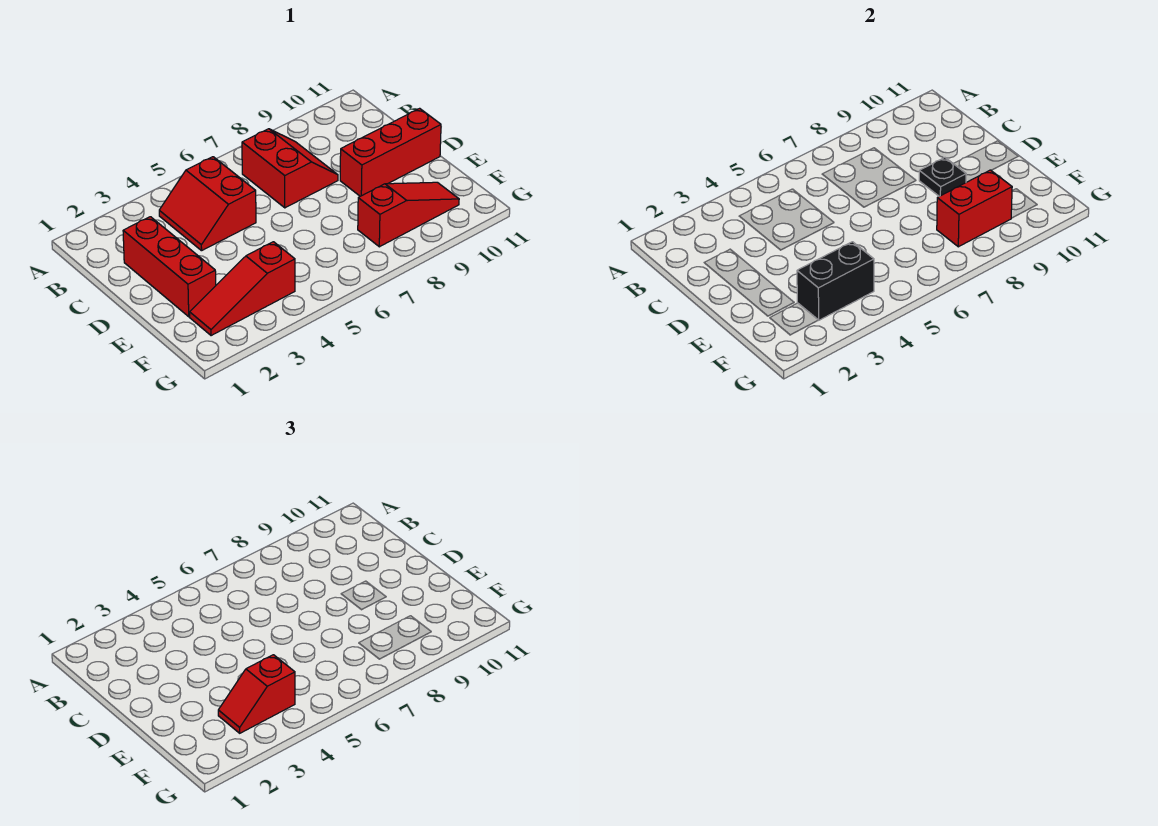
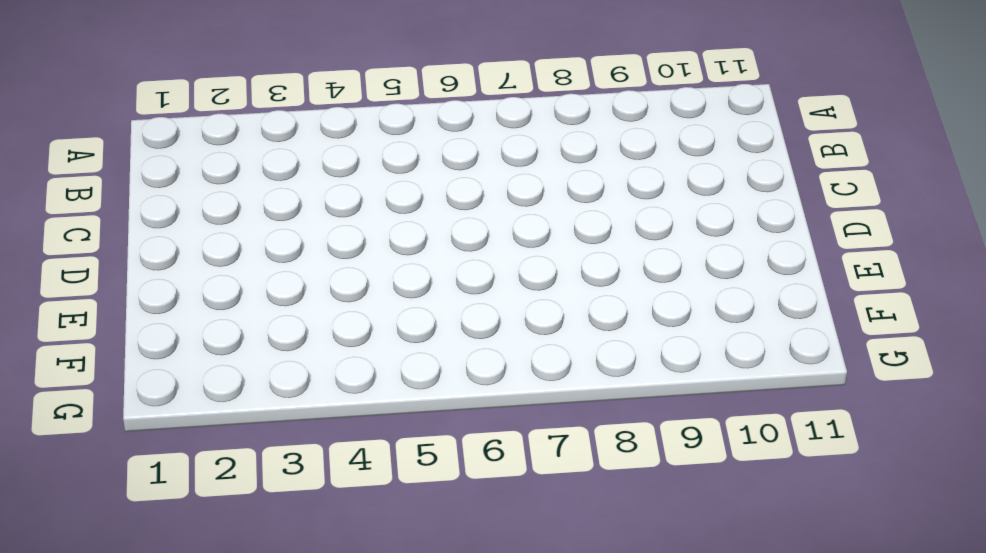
none -> red 2x2 slope [159,157,256,251]
none -> red 2x2 slope [242,129,338,208]

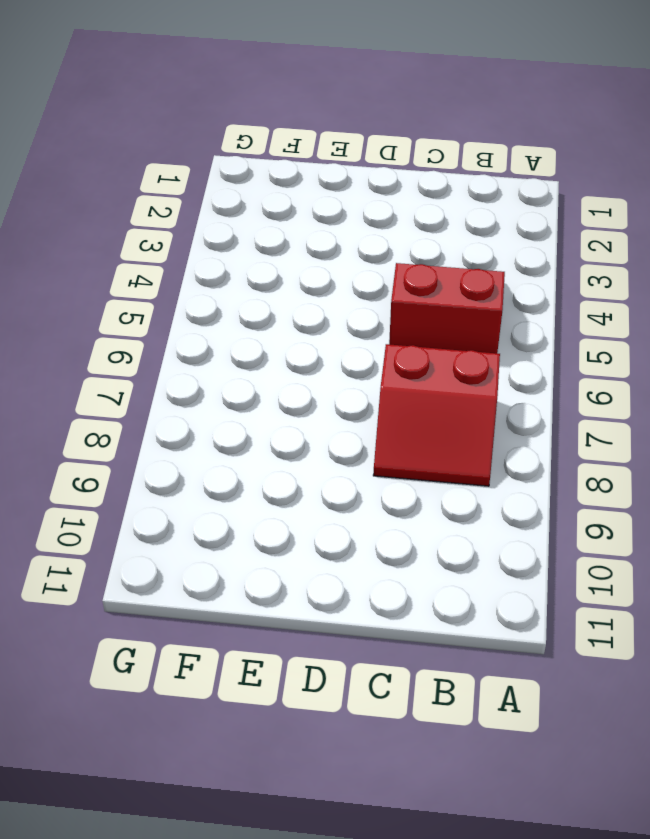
none -> red 1x3 brick [123,217,216,317]
none -> red 1x3 brick [340,108,441,196]

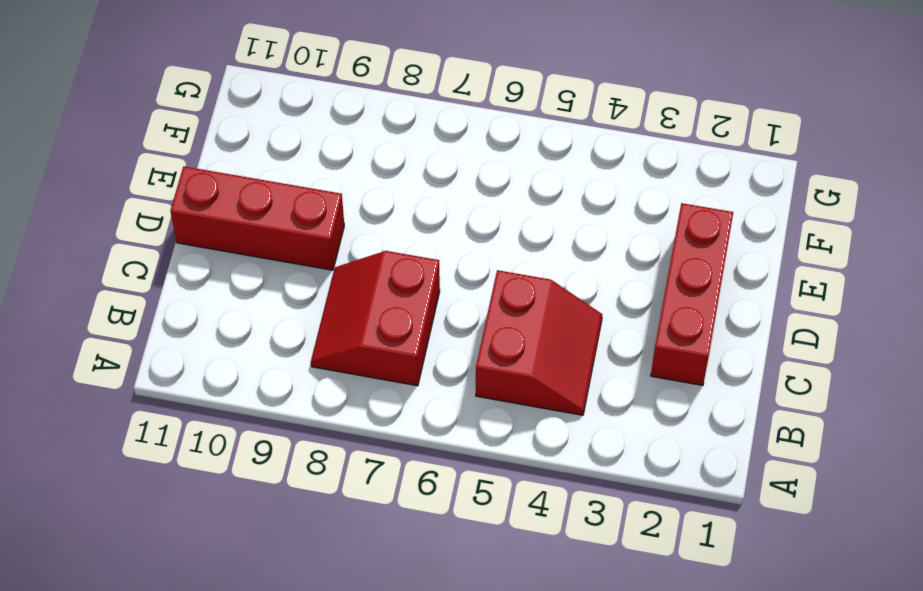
none -> red 1x3 slope [190,242,295,336]
none -> red 1x3 slope [358,182,459,247]

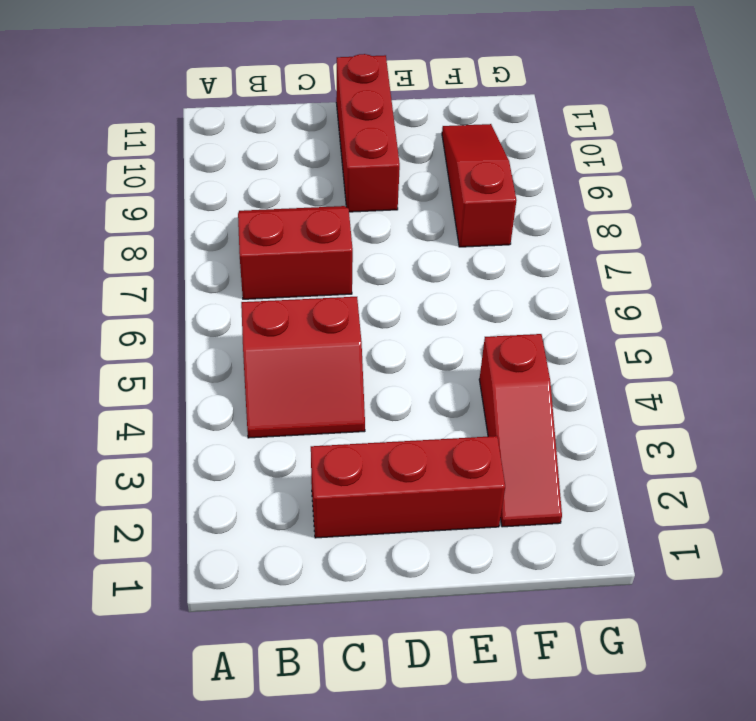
none -> black 1x1 plate [919,158,966,196]
none -> black 1x2 brick [797,242,874,320]

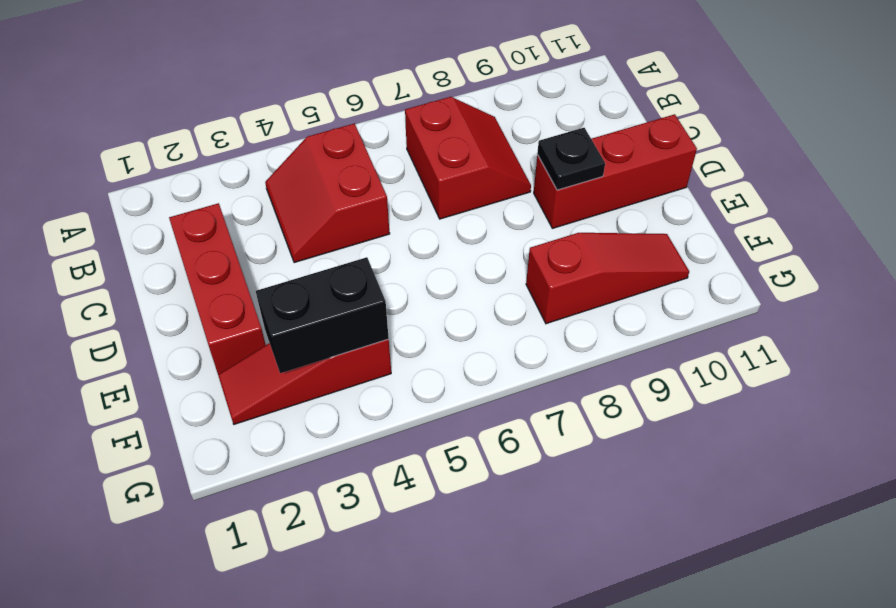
none -> red 1x2 brick [937,170,1012,247]
none -> red 1x2 slope [218,655,295,733]

